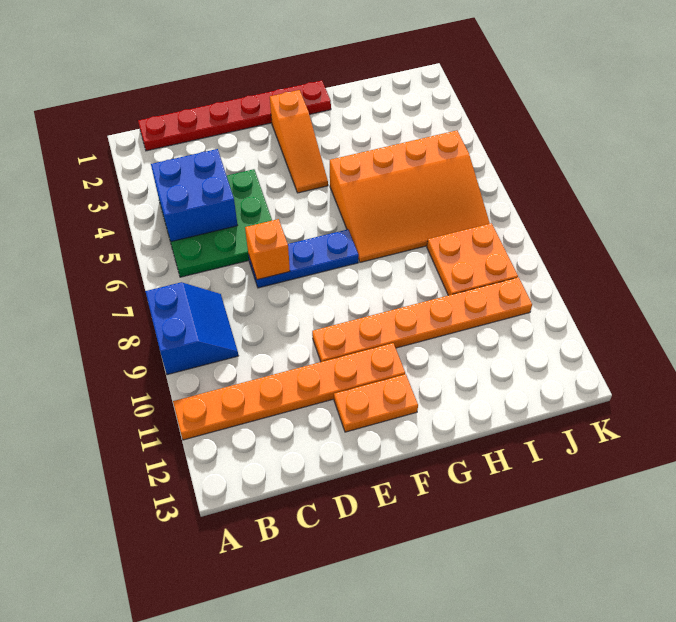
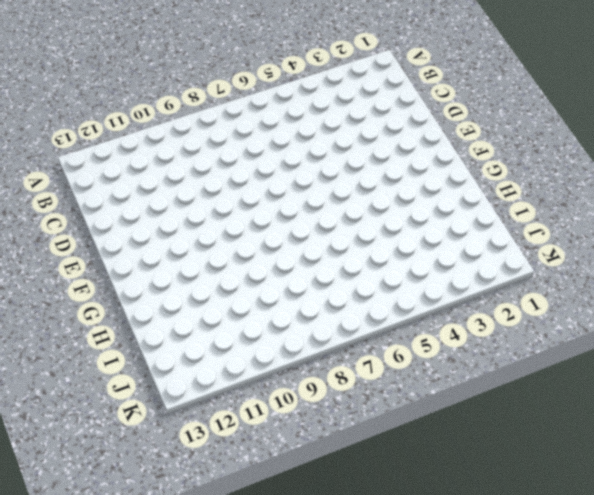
none -> blue 2x2 slope [145,282,238,375]
none -> orange 1x6 plate [173,343,405,440]
none -> red 1x6 plate [138,81,331,151]

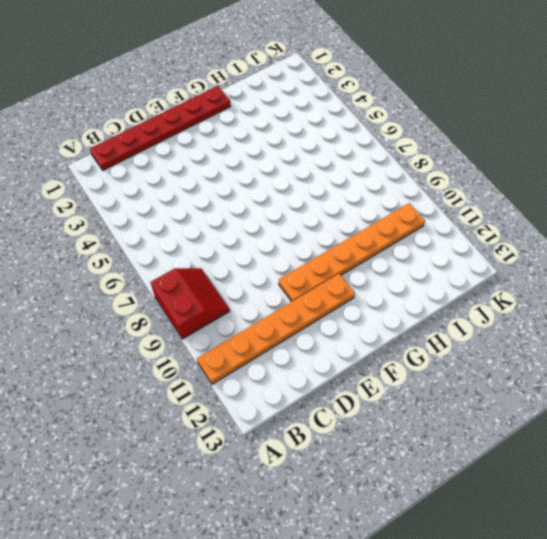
red 2x2 slope [151,268,230,339] -> blue 2x2 slope [145,282,238,375]
none -> green 3x3 plate [160,169,272,277]
none -> blue 1x3 plate [249,229,359,288]
none -> orange 1x2 plate [334,374,418,432]

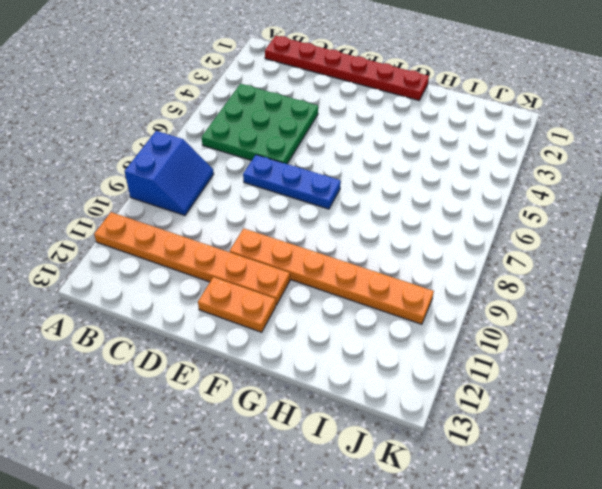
none -> orange 1x3 slope [270,90,328,193]
none -> orange 3x4 slope [330,131,490,262]
none -> orange 2x2 plate [427,223,518,296]

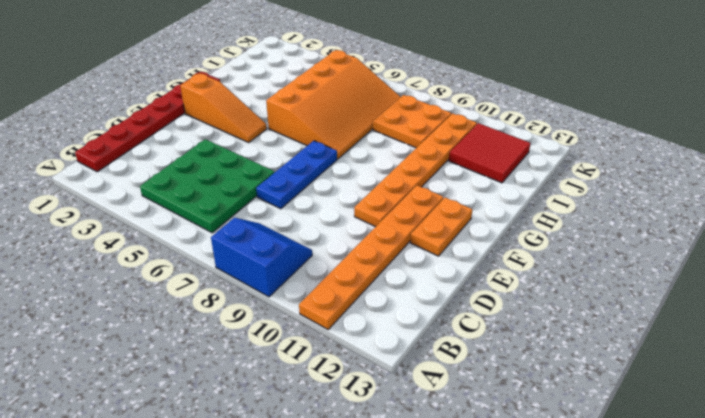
red 2x2 tile [449,123,531,183] -> none
none -> blue 2x2 brick [151,149,238,242]
none -> orange 1x1 brick [245,219,290,280]

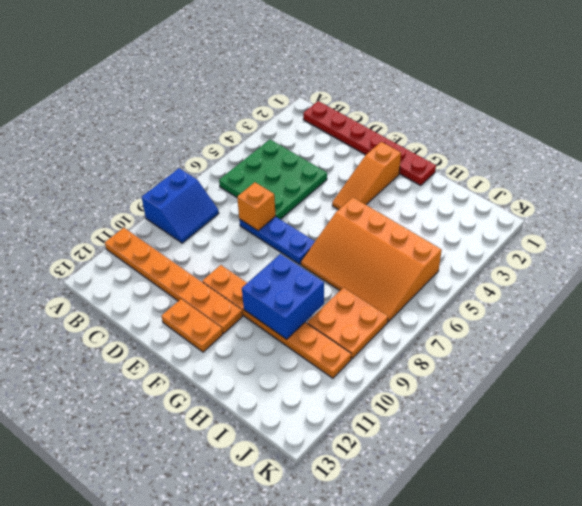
blue 2x2 brick [242,254,324,339] -> blue 2x2 brick moved to [151,149,238,242]

